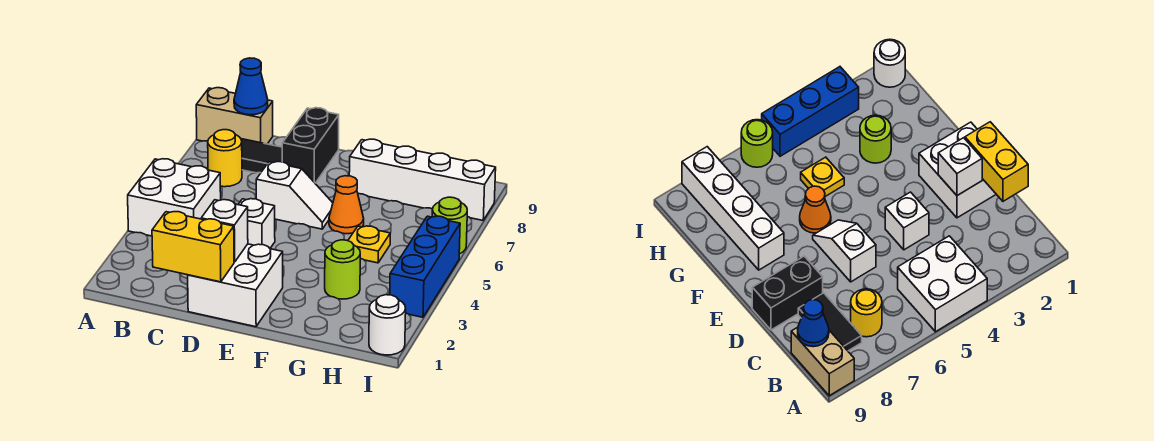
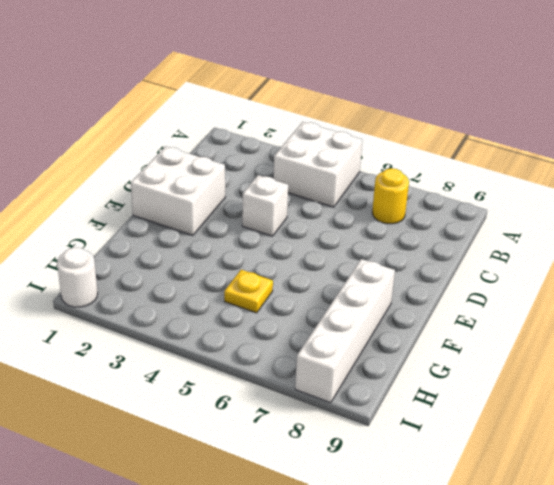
none -> tan 1x2 brick [196,88,273,144]
none -> black 1x2 tile [241,139,282,173]
none -> white 1x2 slope [256,162,333,229]

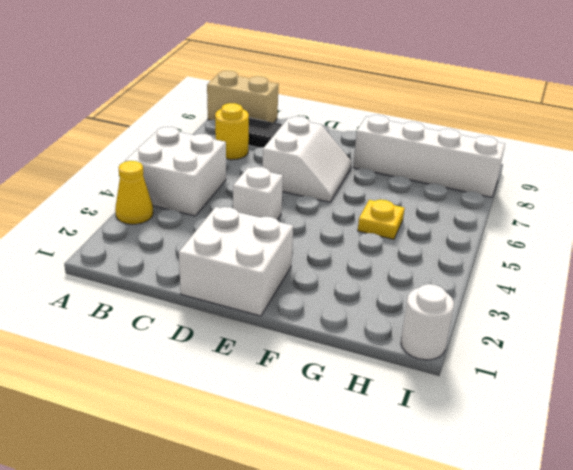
yellow 1x1 cone [115,161,153,224] -> none
white 2x2 slope [263,116,352,202] -> white 1x2 slope [256,162,333,229]
none -> black 1x2 brick [282,108,339,183]
none -> orange 1x1 cone [329,176,364,234]
none -> lime 1x1 round brick [325,240,360,299]

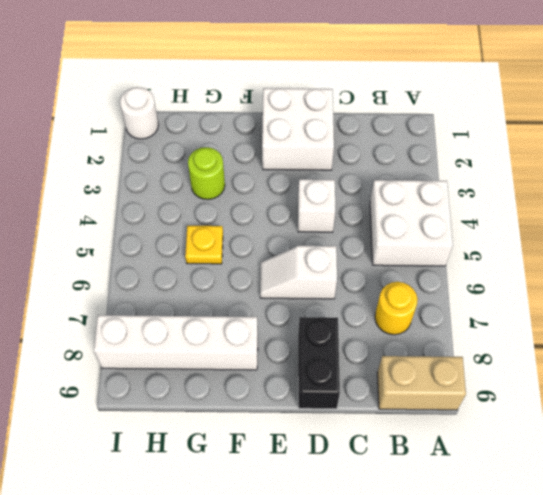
none -> black 1x2 tile [241,139,282,173]
none -> orange 1x1 cone [329,176,364,234]
none -> blue 1x3 brick [390,216,460,317]

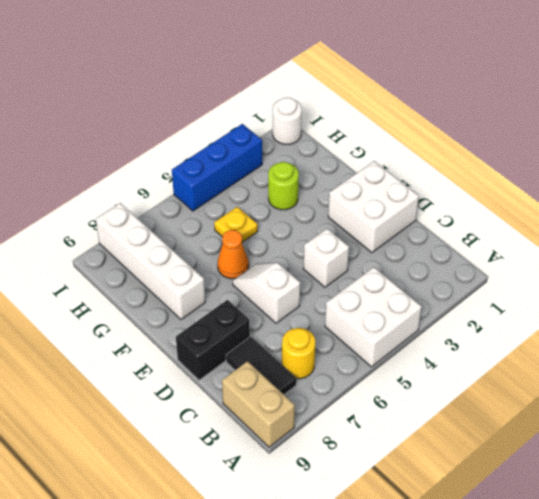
none -> lime 1x1 round brick [432,197,467,254]
none -> blue 1x1 cone [234,58,268,115]
none -> yellow 1x2 brick [152,212,234,282]

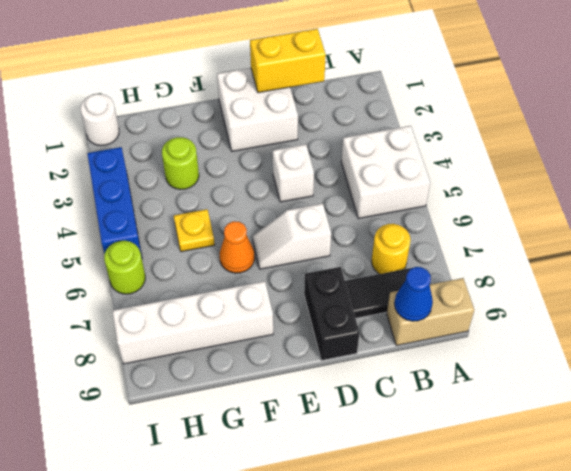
none -> white 1x1 brick [201,200,248,262]

